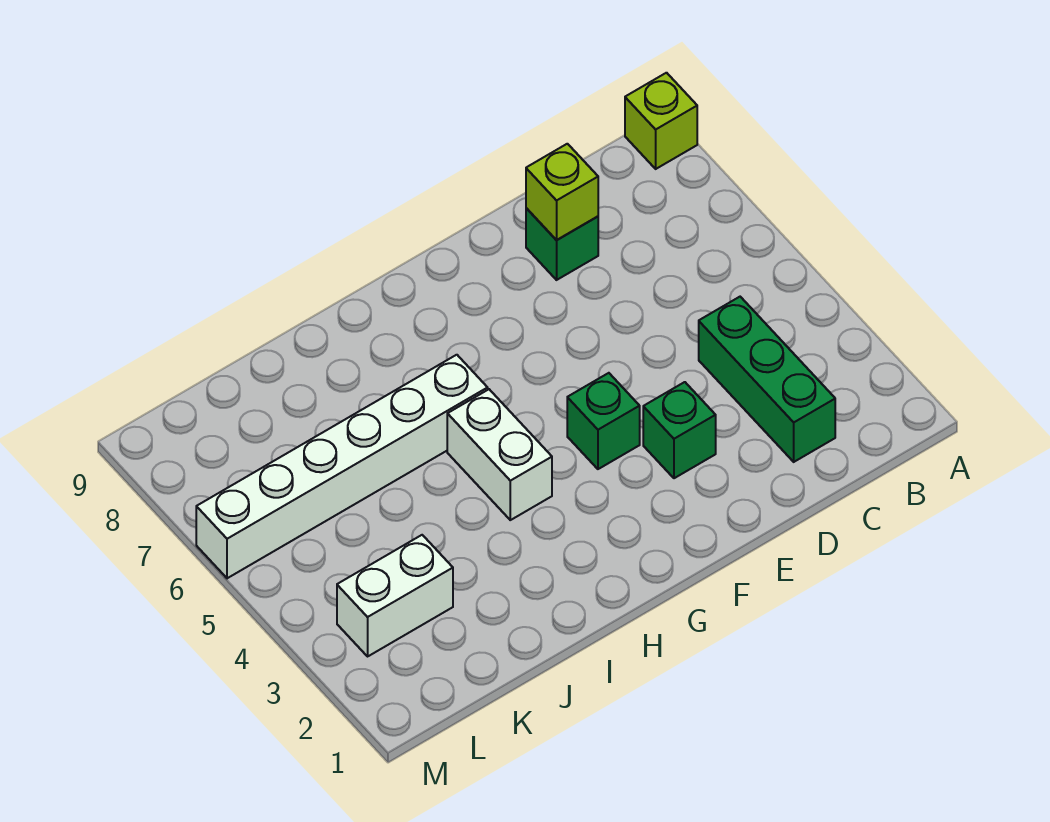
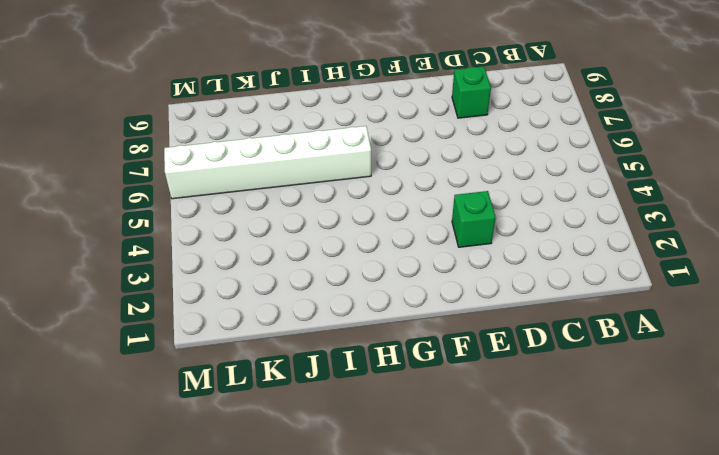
none -> lime 1x1 brick [625,73,697,169]
none -> green 1x3 brick [699,297,835,462]

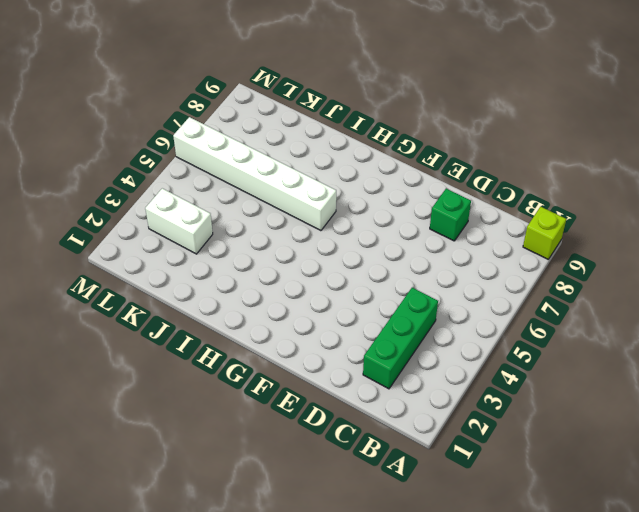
none -> green 1x1 brick [643,382,716,478]
none -> green 1x1 brick [567,373,640,469]

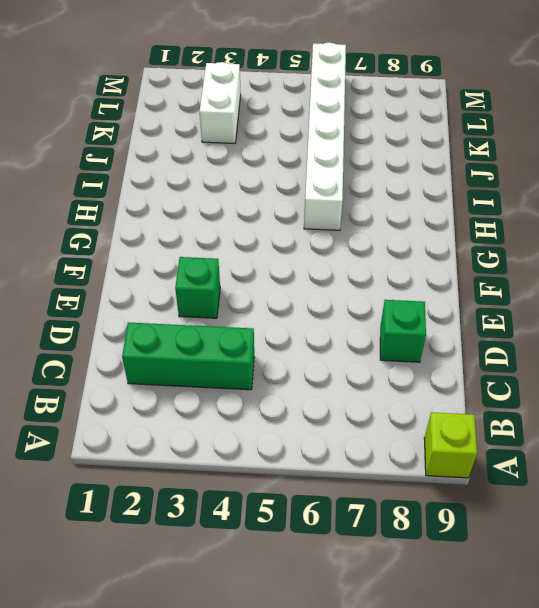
none -> green 1x1 brick [567,373,640,469]
none -> white 1x2 brick [447,389,552,520]

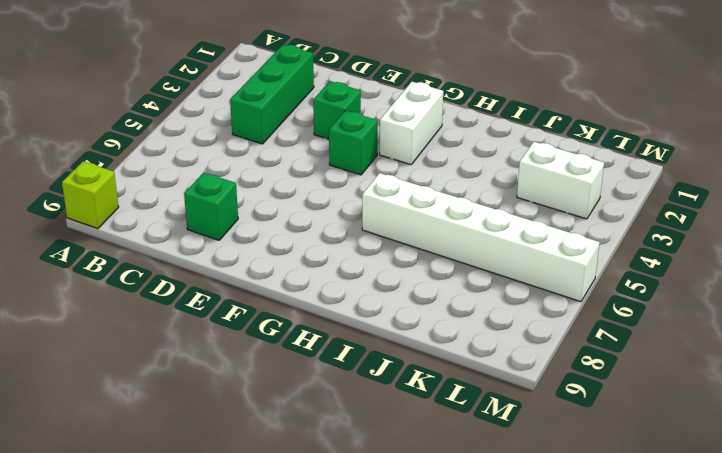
white 1x2 brick [380,82,443,165] -> white 1x2 brick moved to [447,389,552,520]
none -> lime 1x1 brick [526,144,598,240]

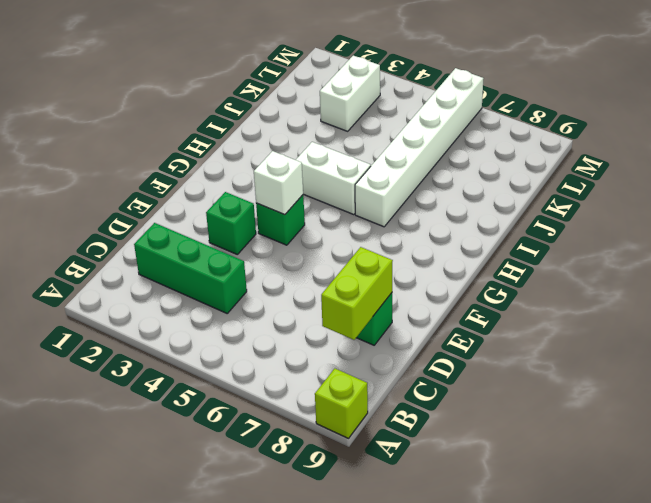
lime 1x2 brick [321,247,393,340] -> lime 1x1 brick [526,144,598,240]
white 1x1 brick [254,151,303,215] -> none

